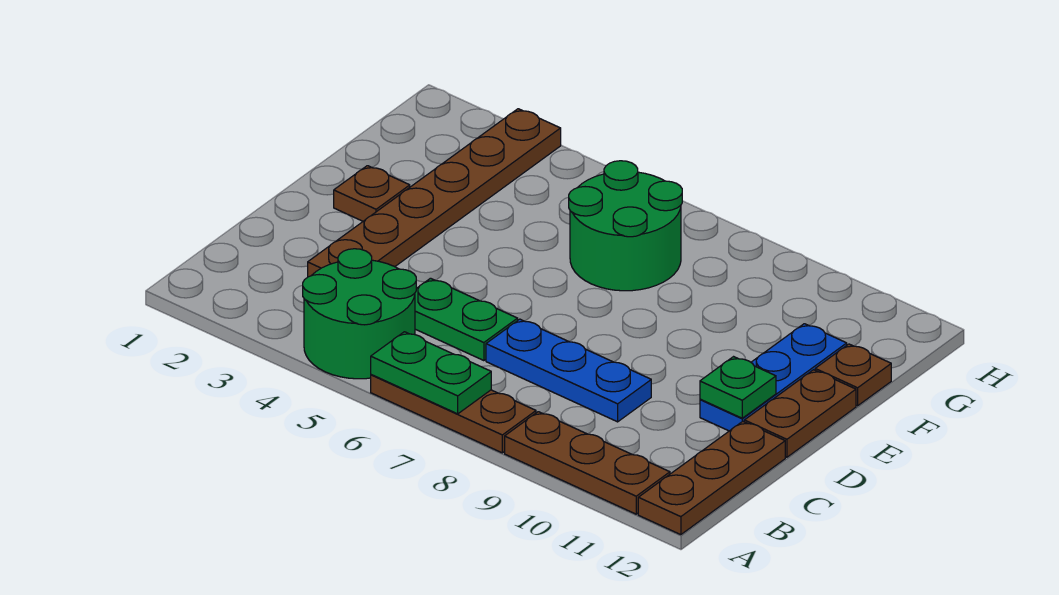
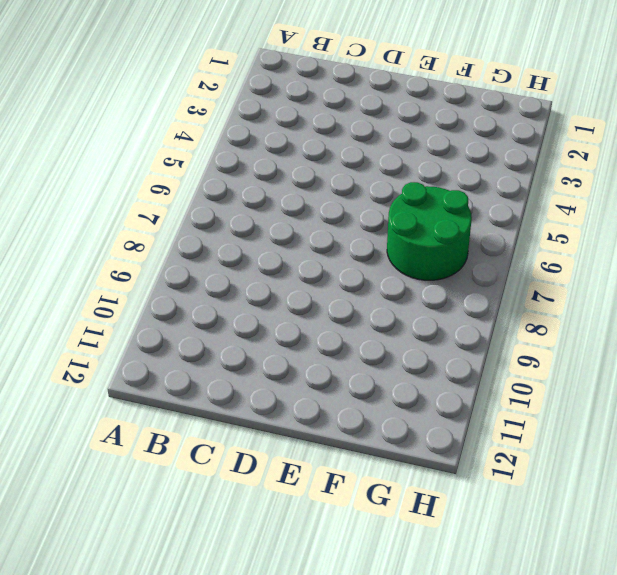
none -> green 2x2 round brick [303,249,416,379]
none -> brown 1x3 plate [371,375,536,453]
none -> brown 1x3 plate [505,412,670,514]

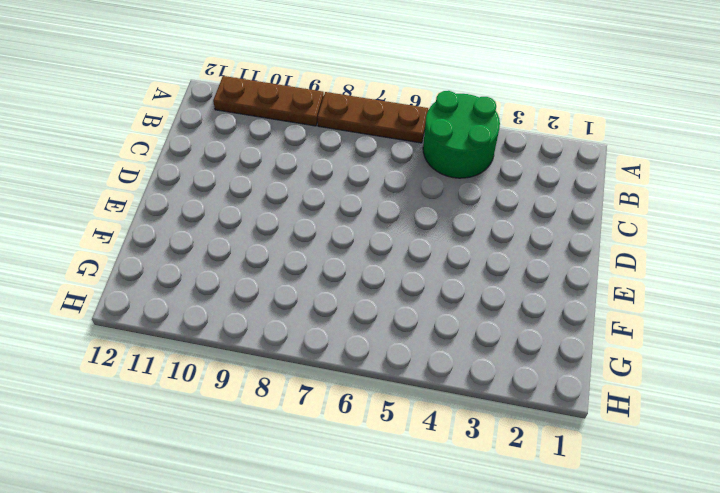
none -> brown 1x3 plate [638,421,785,535]
none -> brown 1x6 plate [308,109,561,277]
none -> green 1x2 plate [415,278,518,361]

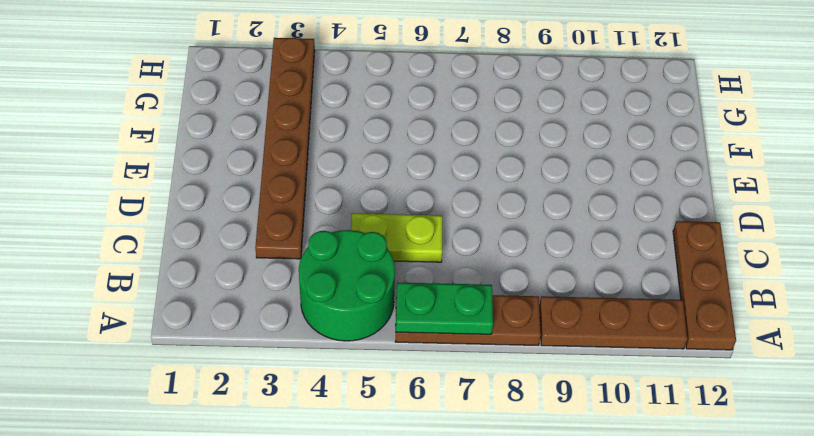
lime 1x2 plate [351,213,442,262] -> green 1x2 plate [415,278,518,361]
none -> blue 1x3 plate [486,319,651,422]
none -> blue 1x3 plate [700,324,847,431]
none -> brown 1x2 plate [744,370,856,457]

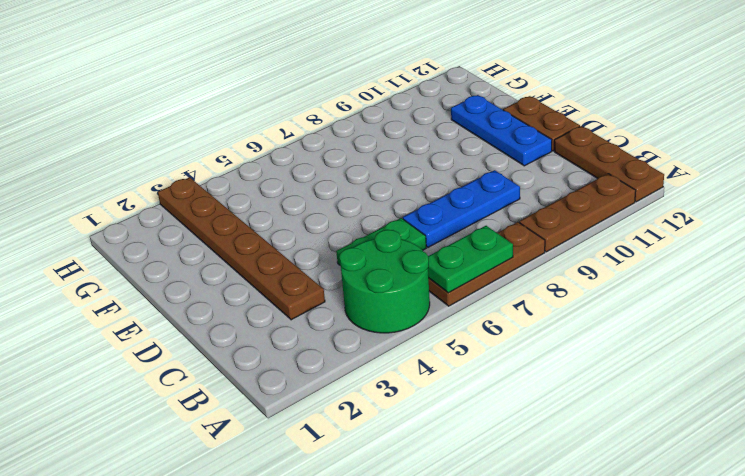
none -> brown 1x1 plate [334,166,410,221]
none -> green 2x2 round brick [569,161,682,291]
none -> brown 1x1 plate [815,344,891,406]

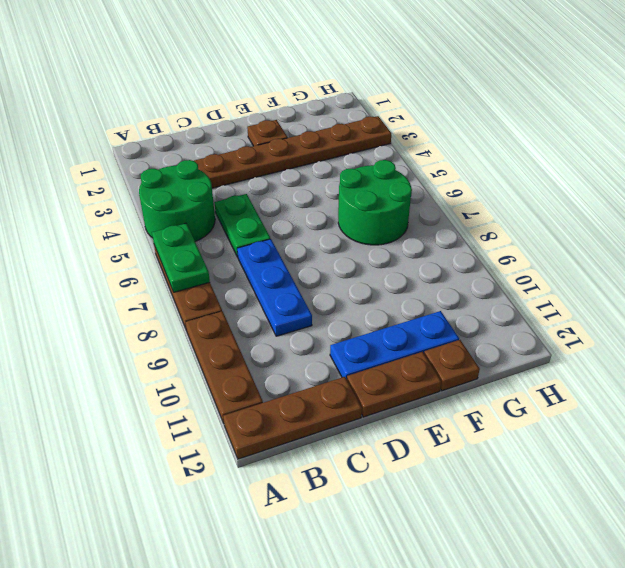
none -> green 1x1 plate [700,357,776,418]

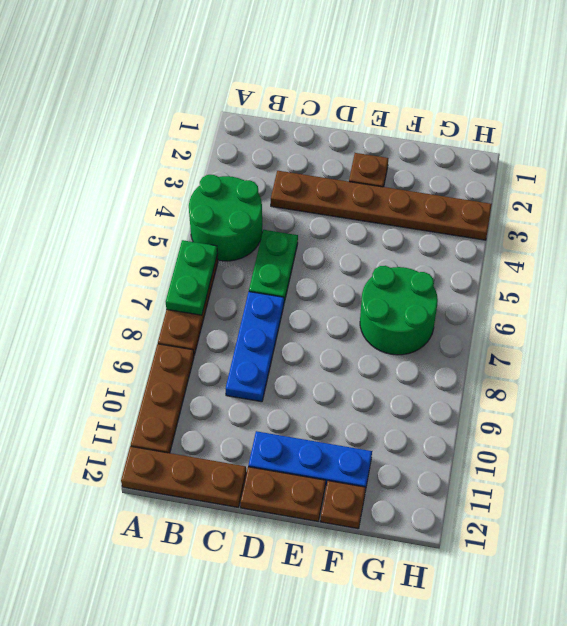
none -> green 1x1 plate [700,357,776,418]

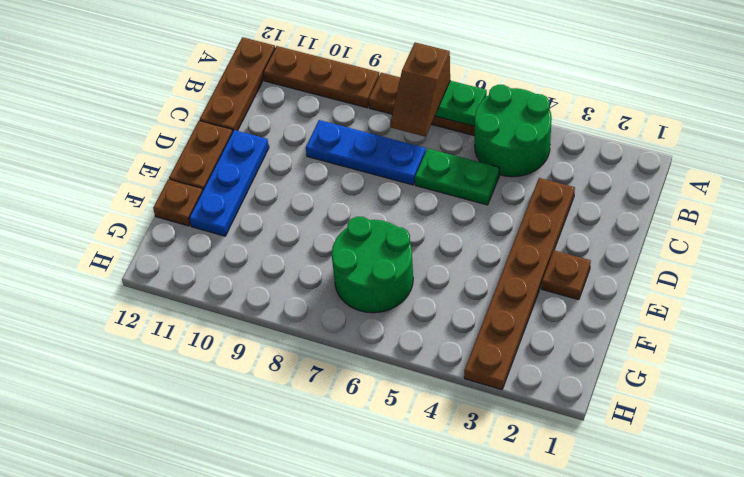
brown 1x2 slope [390,42,450,137] -> none
none -> green 1x1 plate [700,357,776,418]

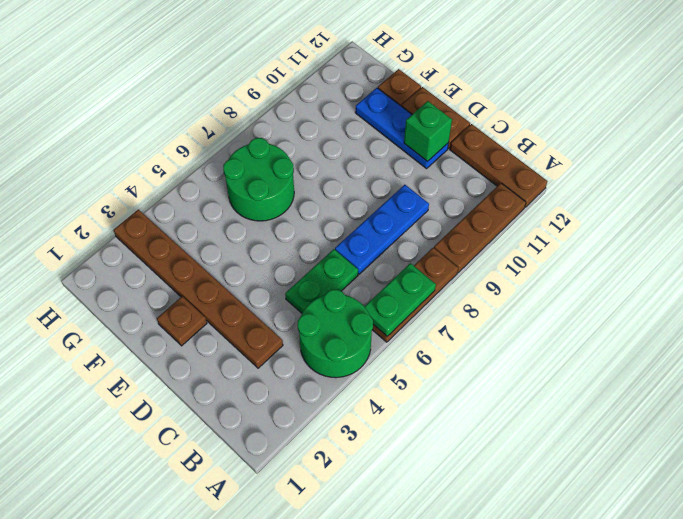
green 1x1 brick [404,101,452,162] -> green 1x1 plate [700,357,776,418]

